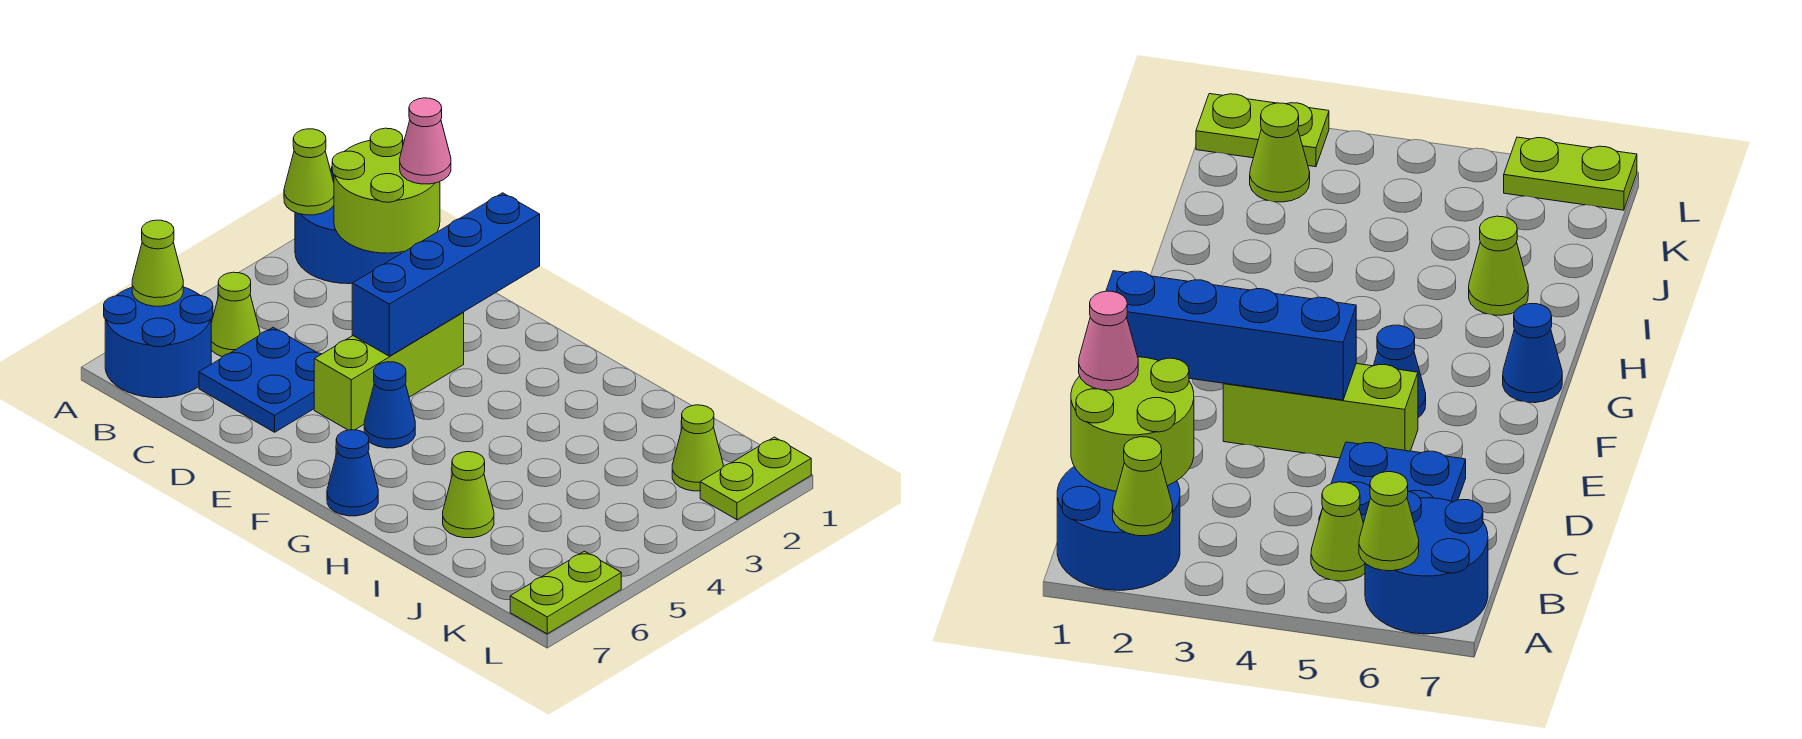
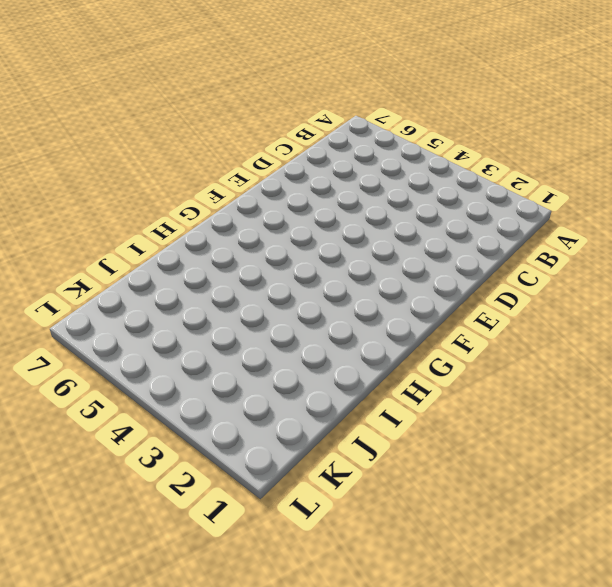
none -> blue 2x2 round brick [295,168,401,284]
none -> blue 2x2 round brick [104,287,213,398]
none -> lime 1x1 cone [211,272,260,357]

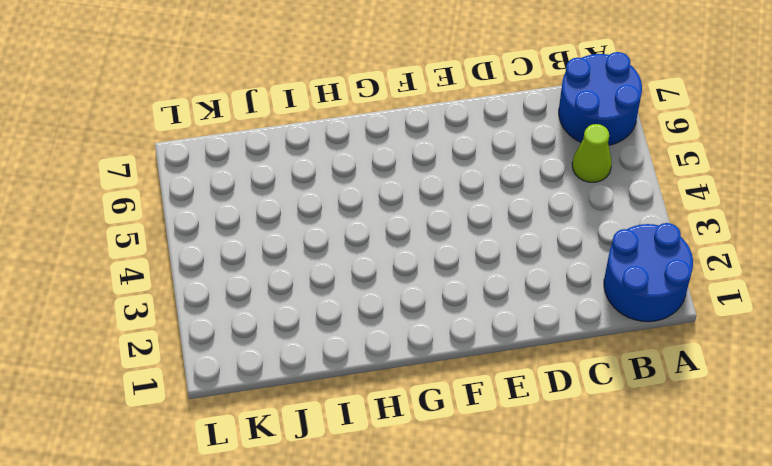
none -> blue 2x2 plate [199,328,321,432]
none -> lime 1x3 brick [314,313,464,430]
none -> blue 1x1 cone [364,362,415,448]

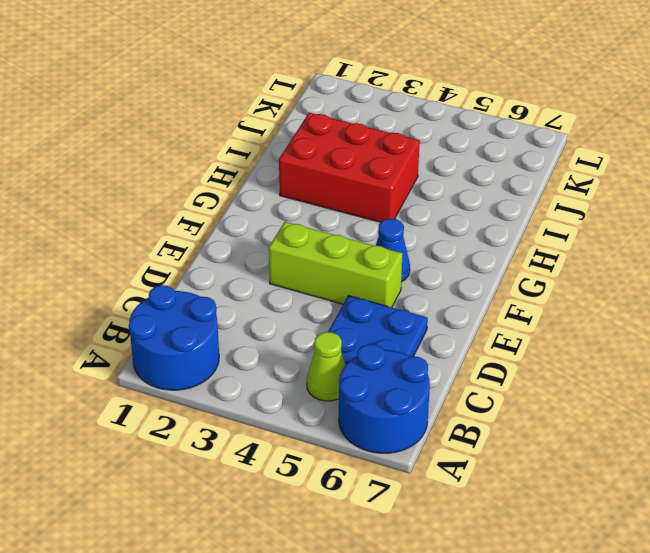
red 2x3 brick [279,113,420,222] -> none
none -> blue 1x1 cone [327,430,378,516]
none -> lime 1x1 cone [443,452,494,538]
none -> lime 1x1 cone [672,405,723,491]

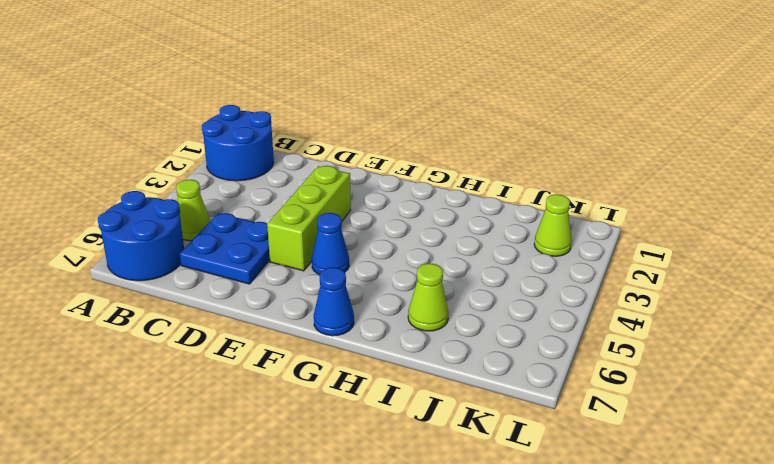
none -> lime 1x2 plate [700,437,811,520]
none -> lime 1x2 plate [510,551,621,634]
none -> lime 1x1 cone [284,129,334,215]

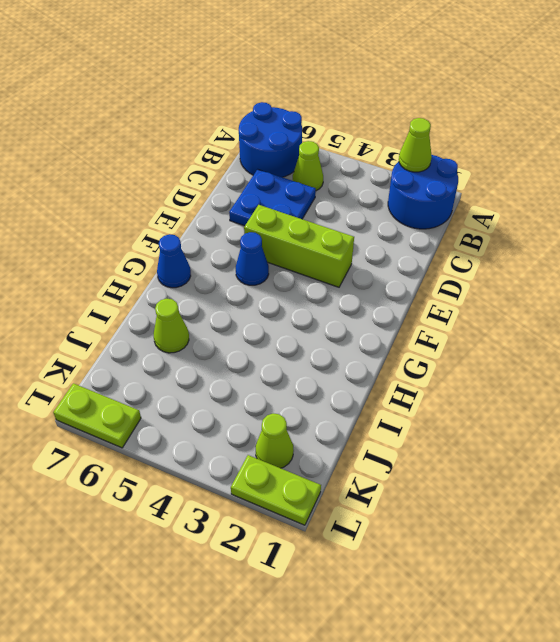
none -> lime 1x1 cone [132,220,183,306]
none -> lime 2x2 round brick [332,128,440,253]
none -> blue 1x4 brick [352,193,540,356]

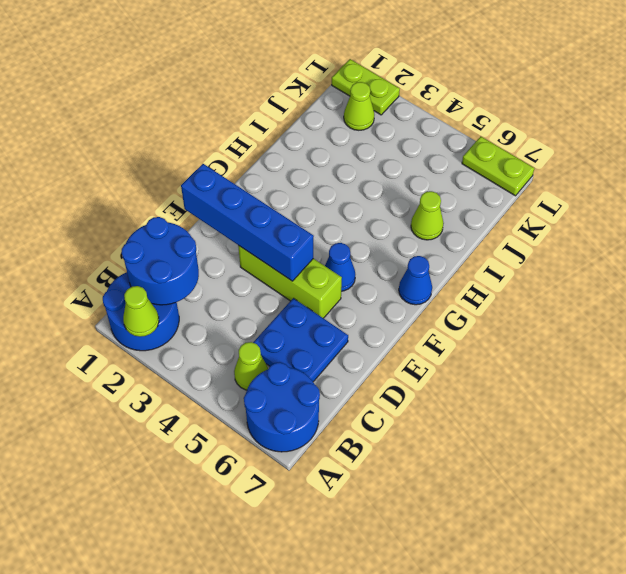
blue 2x2 round brick [122,217,199,305] -> lime 2x2 round brick [332,128,440,253]
none -> lime 1x1 cone [132,220,183,306]
none -> pink 1x1 cone [400,98,451,184]

